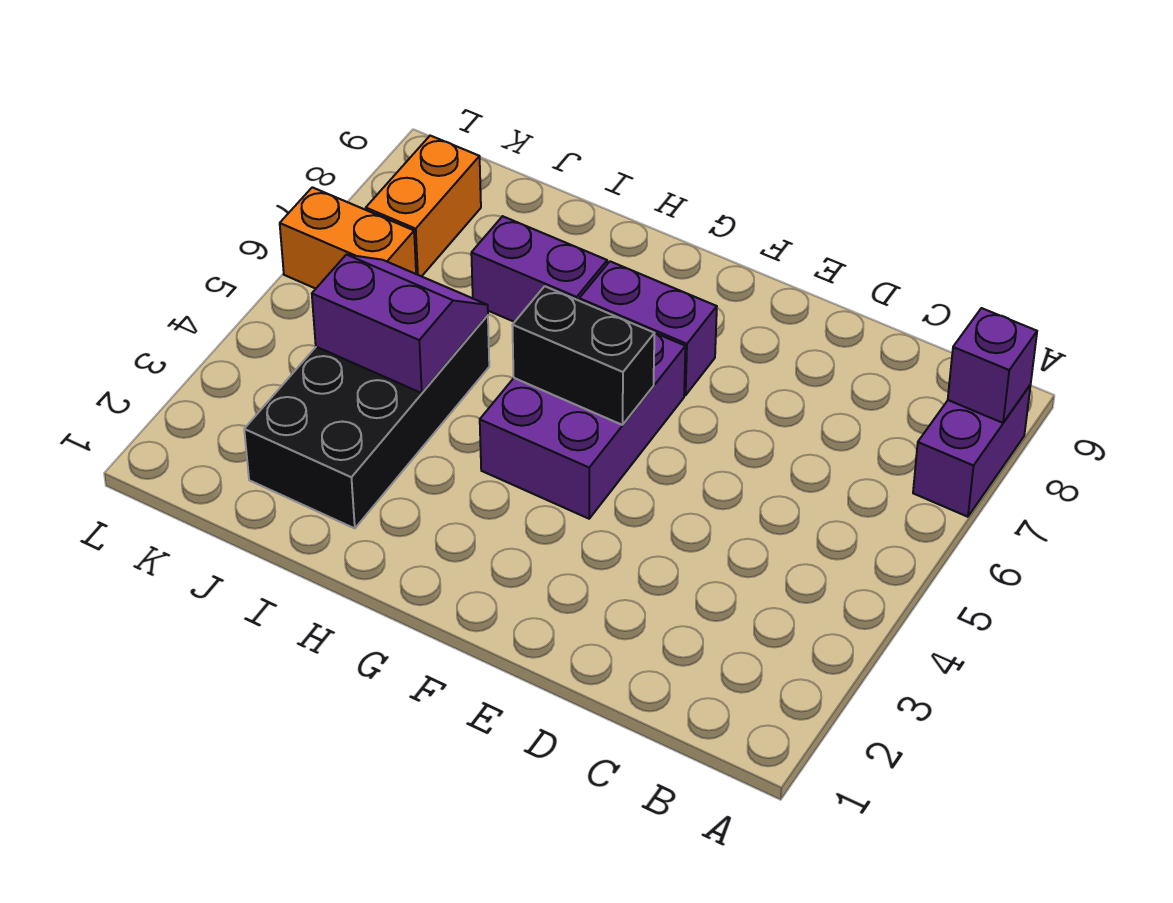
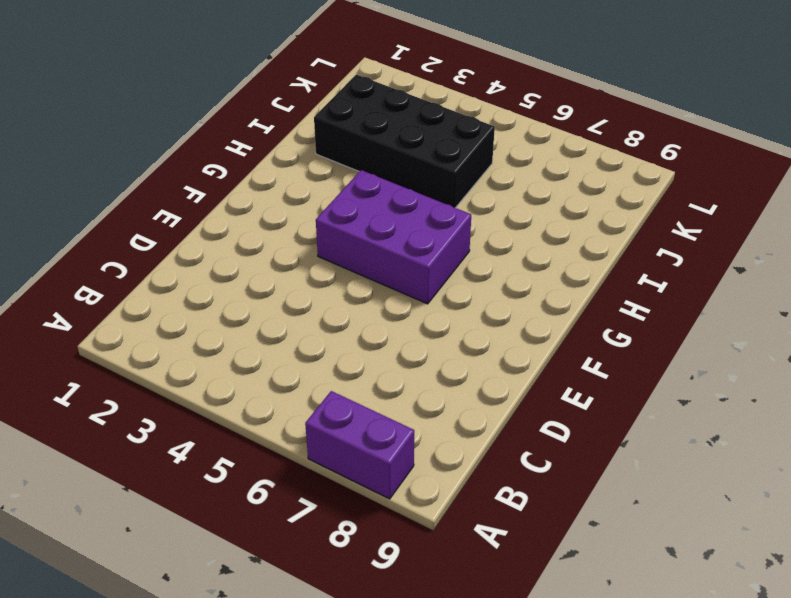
none -> purple 1x2 brick [579,261,717,395]
none -> purple 1x2 brick [471,216,607,322]

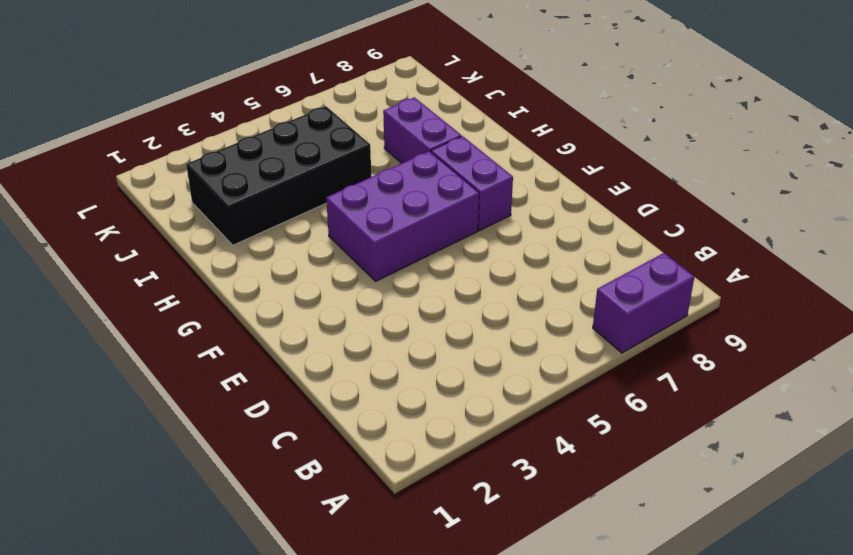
none -> orange 1x2 brick [280,187,416,289]
none -> orange 1x2 brick [366,136,481,276]

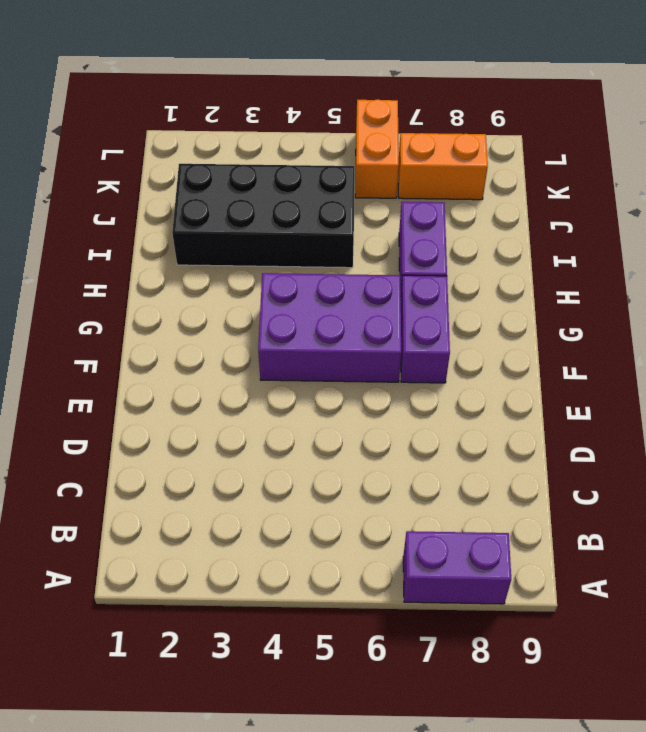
none -> purple 1x1 brick [948,308,1037,423]
none -> black 1x2 brick [512,286,654,425]

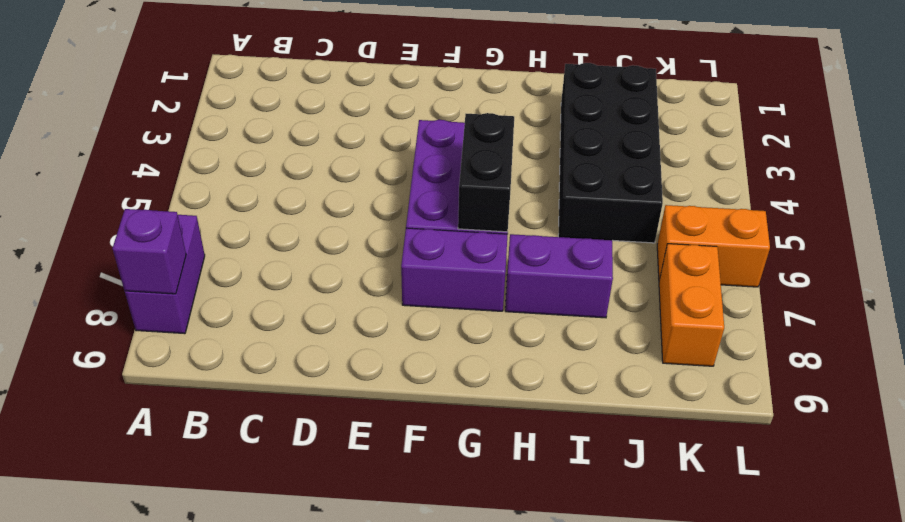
black 1x2 brick [458,113,514,232] -> black 1x2 brick turned to [512,286,654,425]
none -> purple 2x2 slope [312,255,488,393]

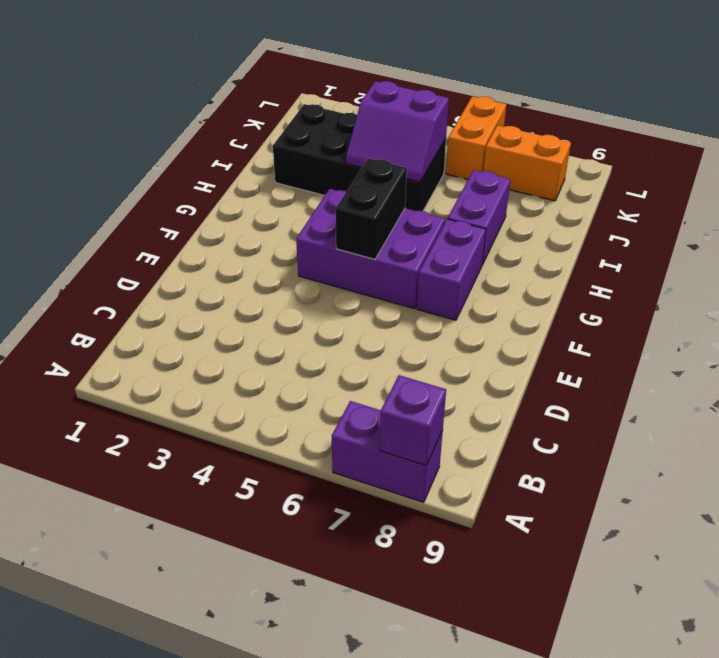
purple 2x2 slope [346,81,449,182] -> purple 2x2 slope turned to [312,255,488,393]

